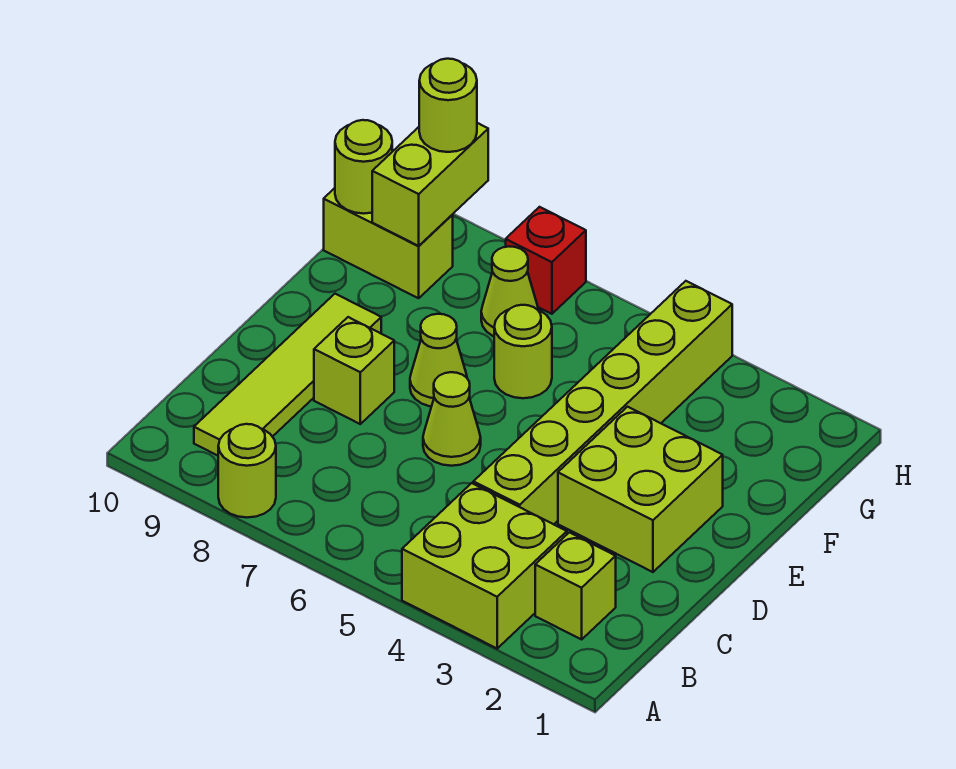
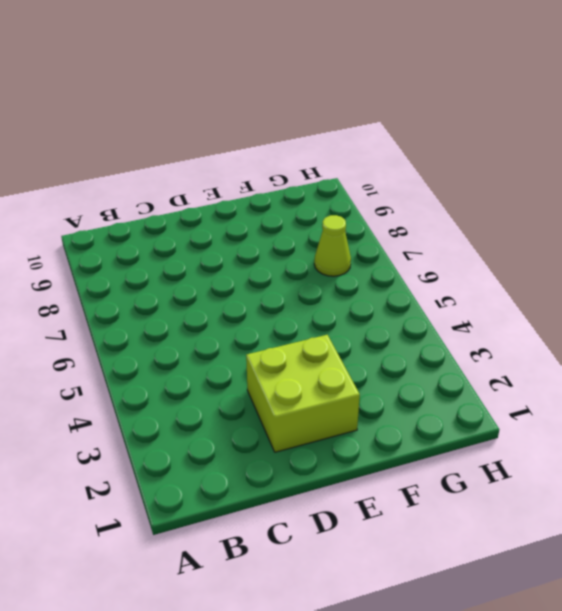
none -> lime 2x2 brick [402,483,567,648]
none -> lime 1x1 round brick [218,424,276,518]
none -> lime 1x1 brick [535,532,616,639]

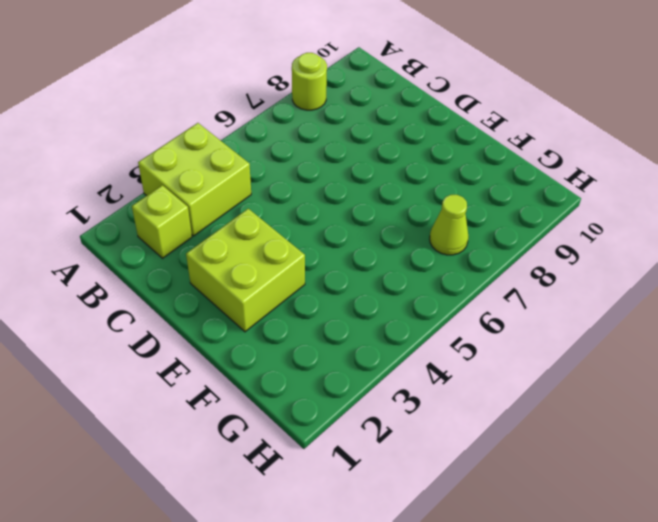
none -> lime 1x4 tile [194,294,381,456]
none -> lime 1x6 brick [473,281,732,524]
none -> lime 1x1 cone [423,372,481,466]

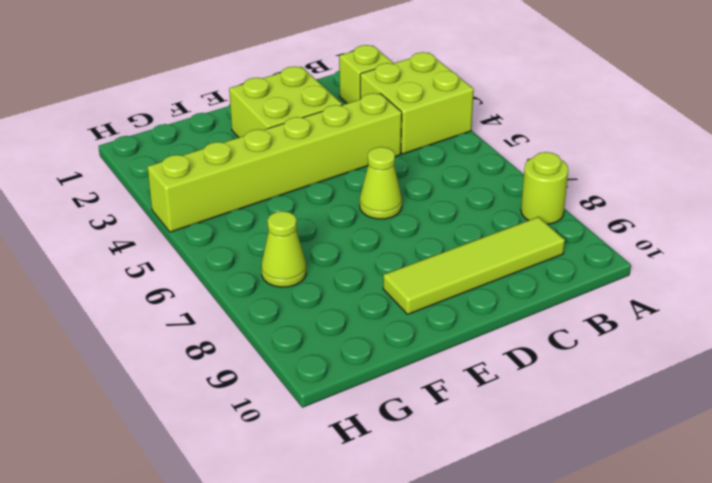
none -> lime 1x1 brick [314,317,394,424]
none -> lime 1x1 cone [410,314,467,407]
none -> lime 1x1 round brick [494,305,552,398]

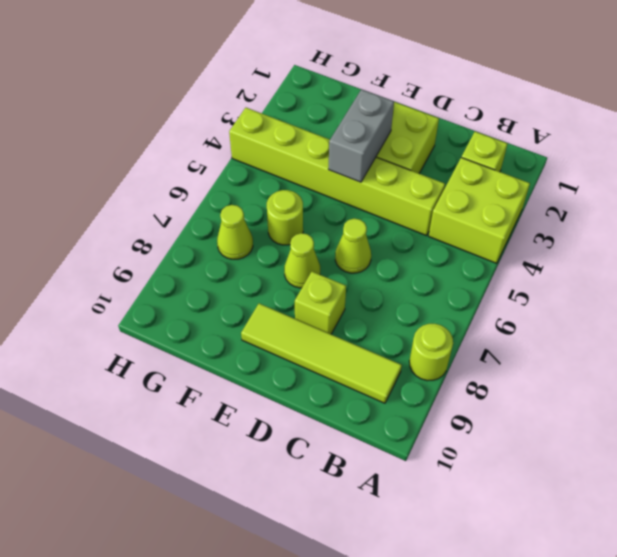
grey 1x2 brick [328,89,394,182] -> none
none -> lime 1x2 brick [324,188,453,298]
none -> red 1x1 brick [506,207,586,314]
none -> lime 1x2 brick [372,123,488,246]

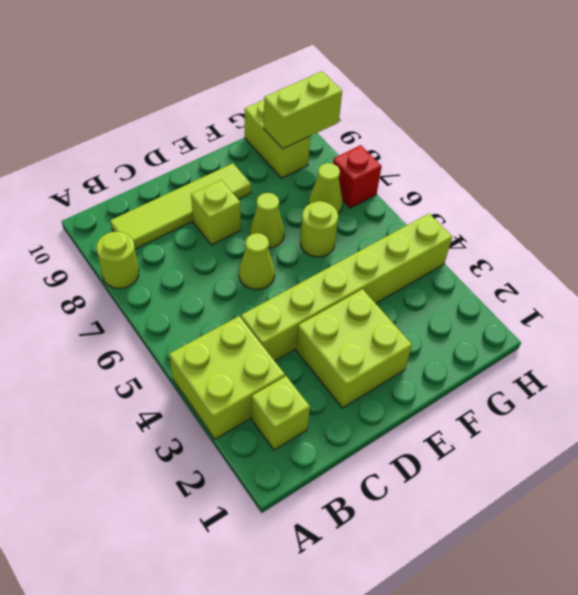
none -> lime 1x1 round brick [335,120,392,214]
none -> lime 1x1 round brick [419,59,477,152]

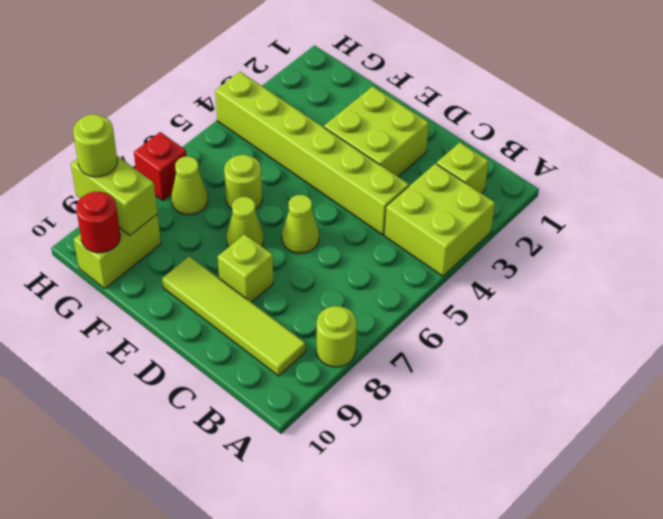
red 1x1 round brick [76,192,120,253] -> lime 1x1 round brick [335,120,392,214]

